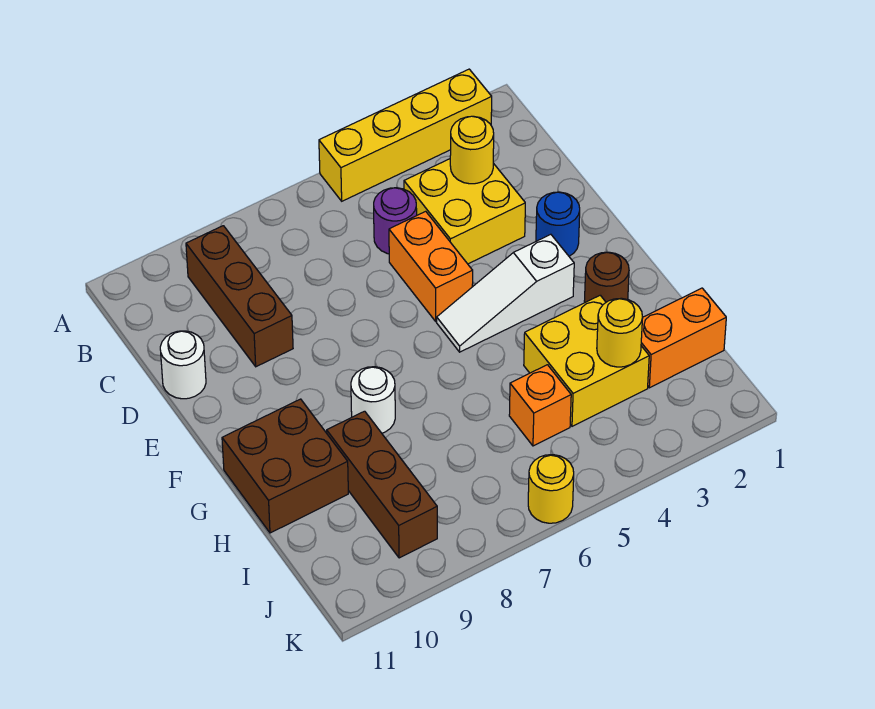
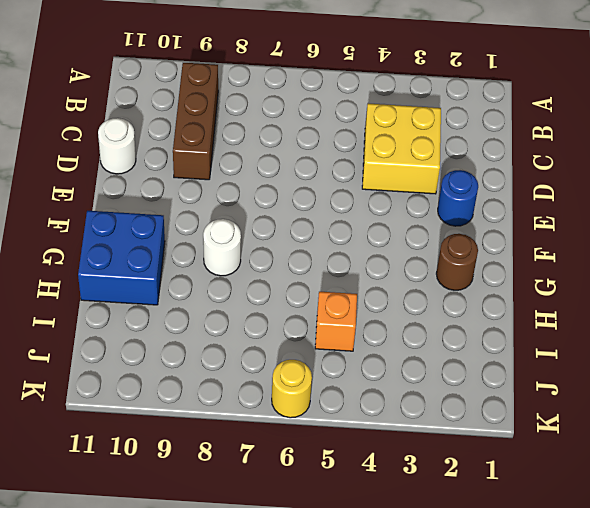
blue 2x2 brick [78,211,165,305] -> brown 2x2 brick [222,399,348,533]
none -> yellow 1x4 brick [319,69,492,201]
none -> purple 1x1 round brick [374,188,417,254]
none -> orange 1x2 brick [389,211,473,321]

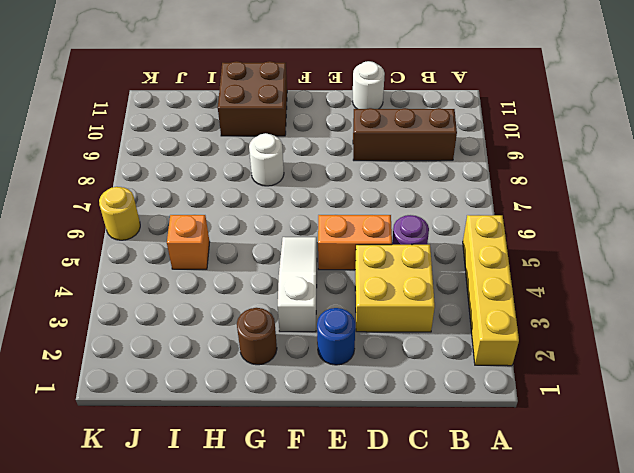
none -> yellow 2x2 brick [524,295,649,426]
none -> brown 1x3 brick [327,411,437,558]
none -> orange 1x2 brick [641,288,726,388]

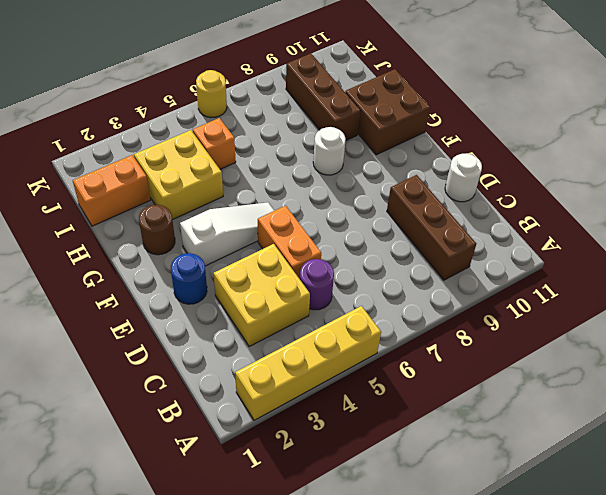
none -> yellow 1x1 round brick [450,116,494,184]
none -> yellow 1x1 round brick [597,298,643,367]

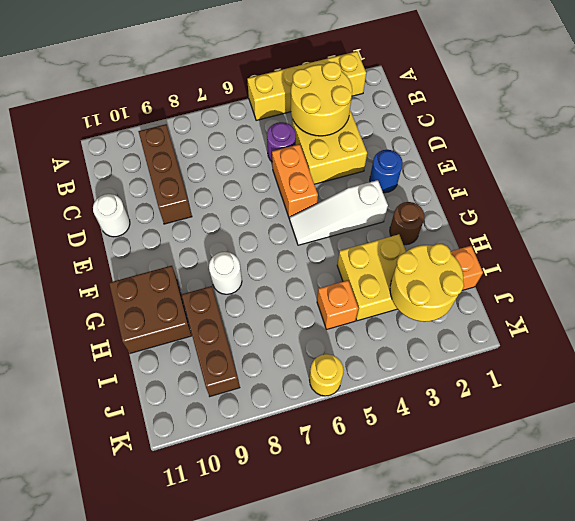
yellow 2x2 round brick [291,62,352,136] -> yellow 1x1 round brick [450,116,494,184]
yellow 2x2 round brick [390,244,464,322] -> yellow 1x1 round brick [597,298,643,367]

